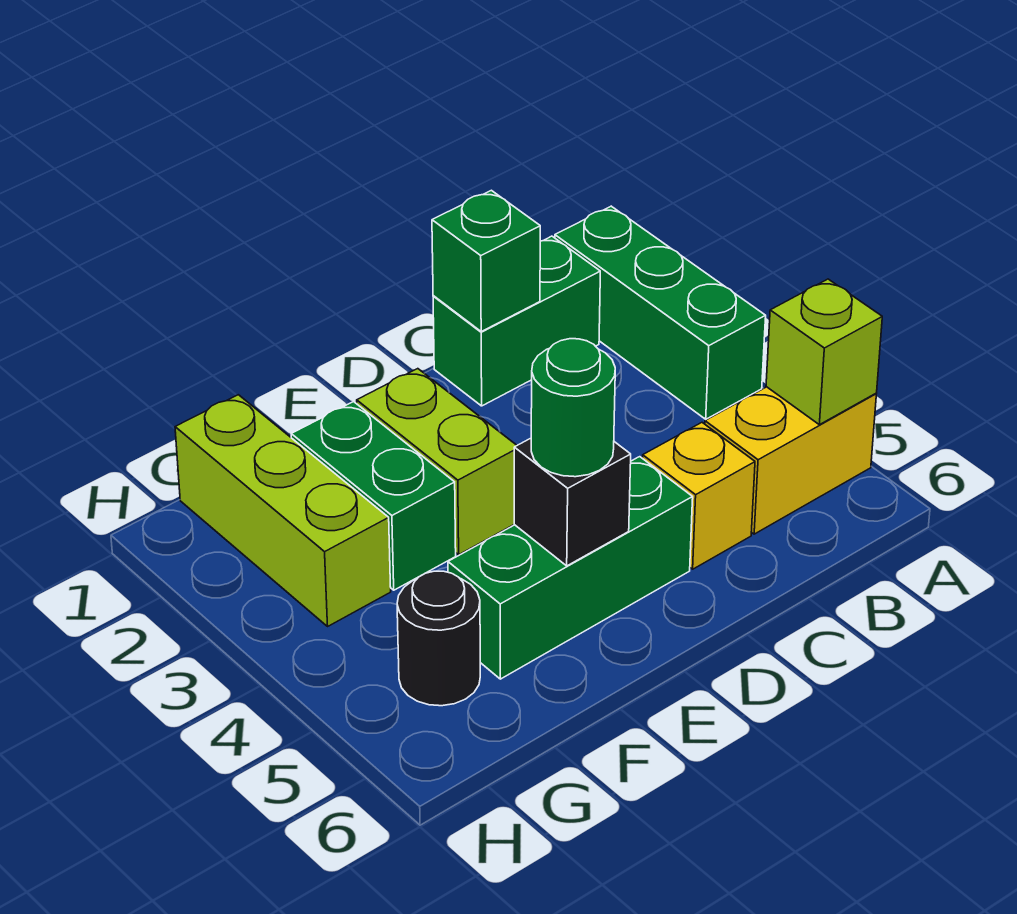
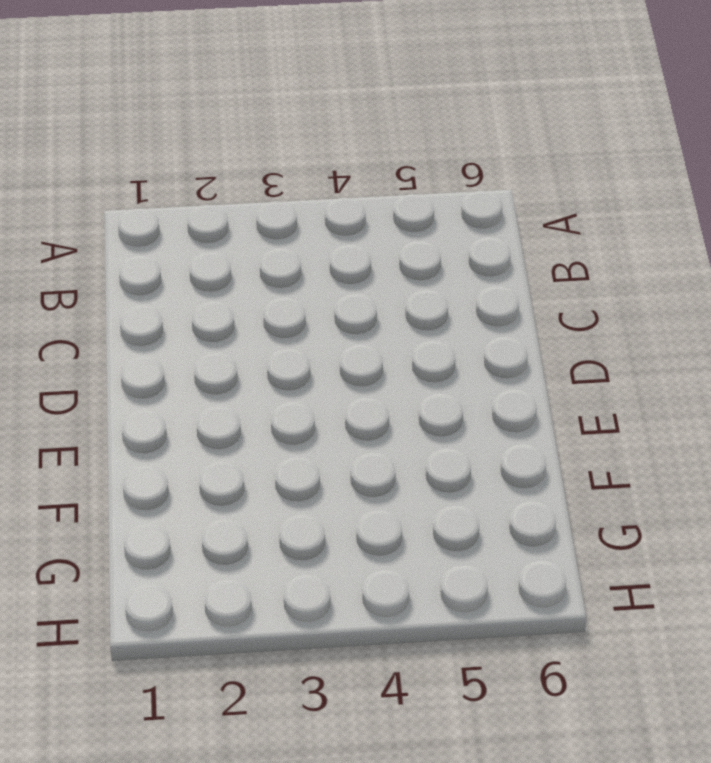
none -> green 1x3 brick [555,206,766,419]
none -> yellow 1x2 brick [705,387,876,534]
none -> green 1x2 brick [433,236,600,406]

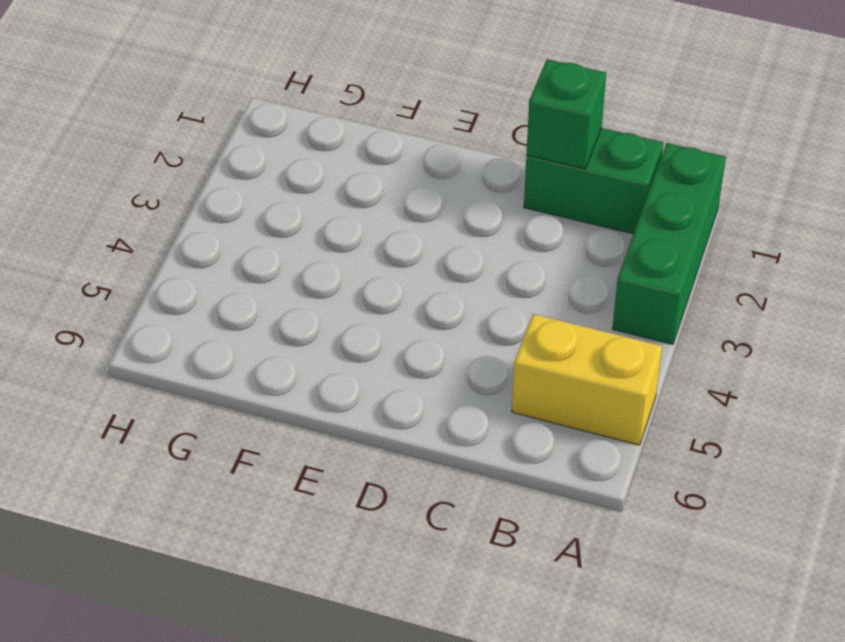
none -> yellow 1x1 brick [643,423,755,569]
none -> green 1x3 brick [448,457,693,679]
none -> lime 1x2 brick [357,369,517,555]

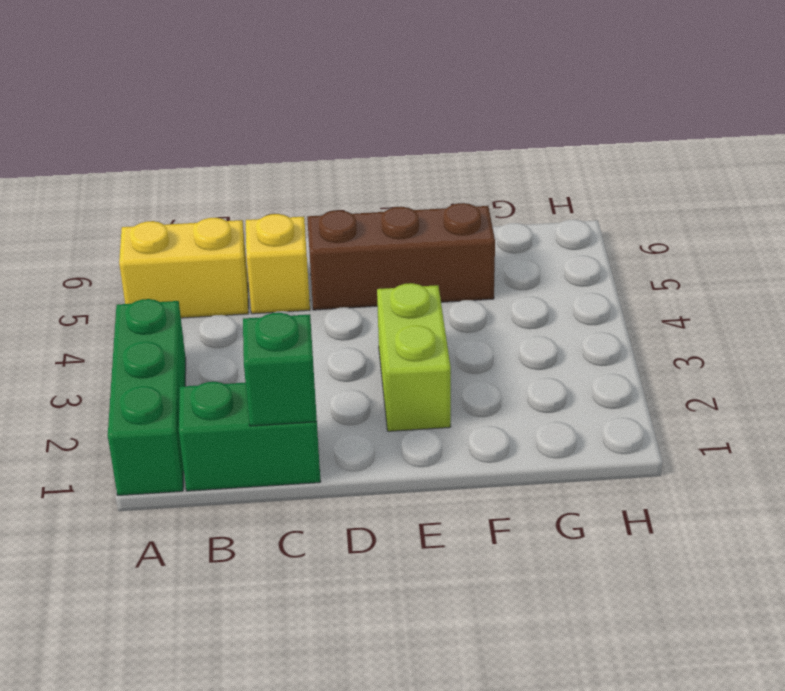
brown 1x3 brick [307,203,495,310] -> green 1x3 brick [448,457,693,679]
none -> green 1x2 brick [291,402,456,590]
none -> lime 1x3 brick [175,395,391,626]
none -> black 1x1 round brick [397,571,480,706]

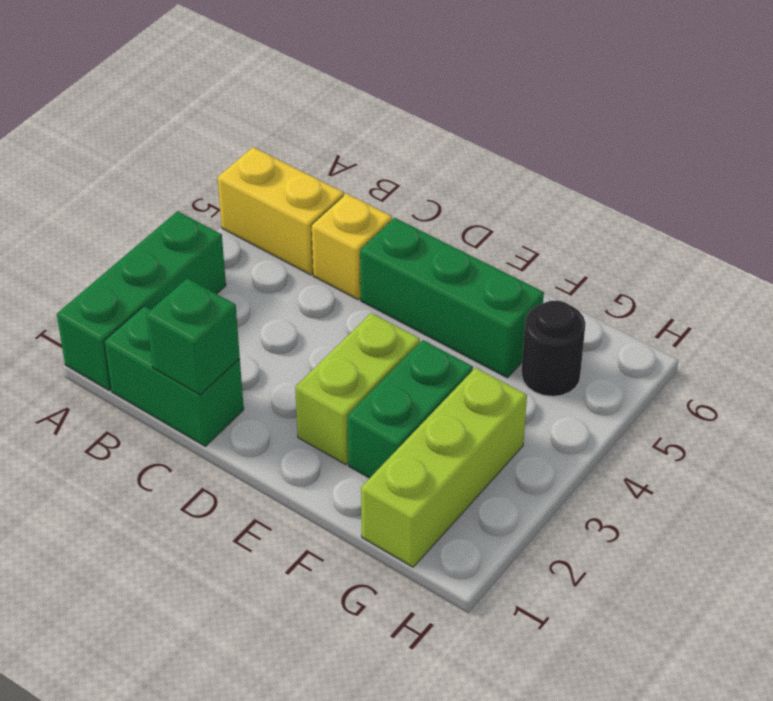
none -> lime 1x1 brick [766,279,882,425]
none -> black 1x1 brick [514,438,631,566]
none -> green 1x1 round brick [531,339,615,477]

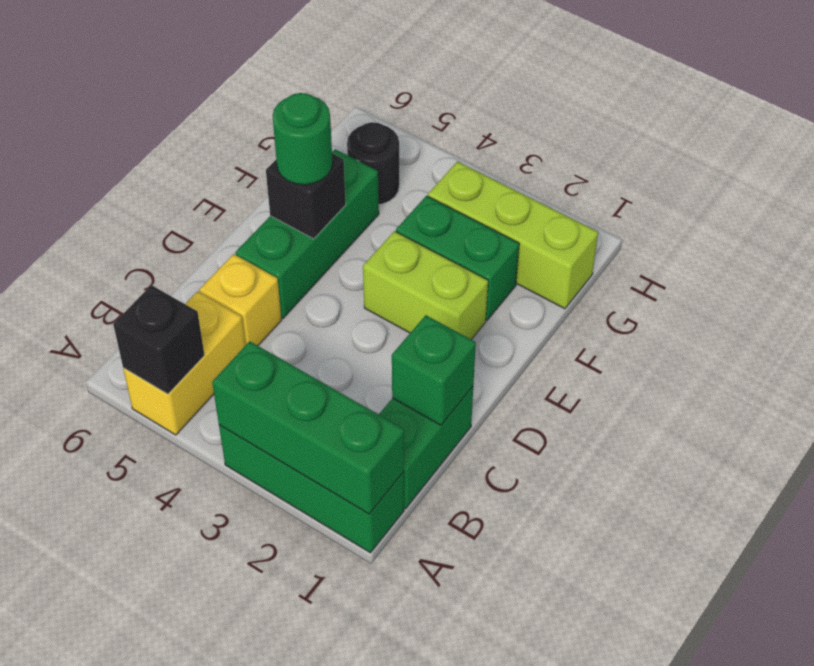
green 1x3 brick [212,341,404,514] -> none
black 1x1 brick [113,285,204,394] -> lime 1x1 brick [766,279,882,425]

